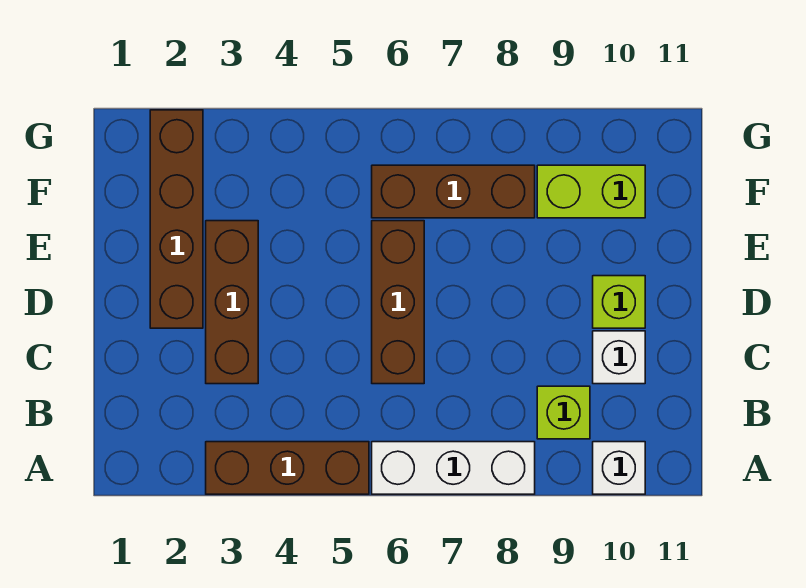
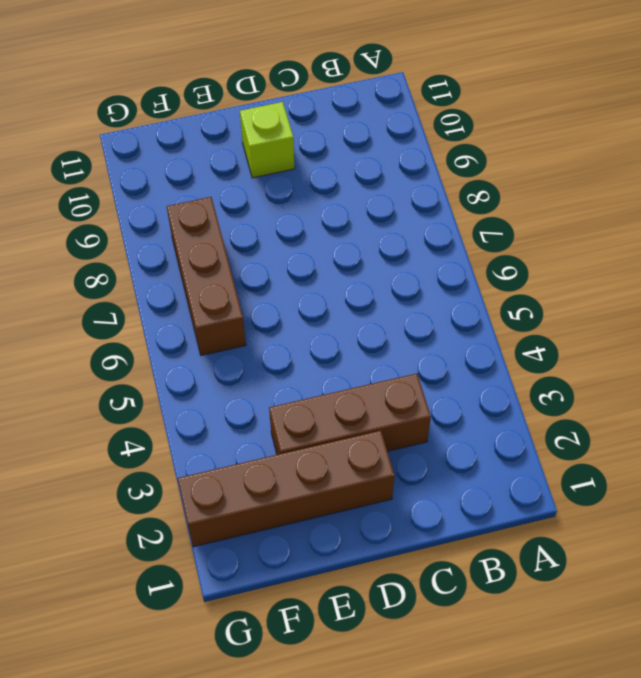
none -> brown 1x3 brick [206,442,369,494]
none -> white 1x3 brick [372,442,535,494]

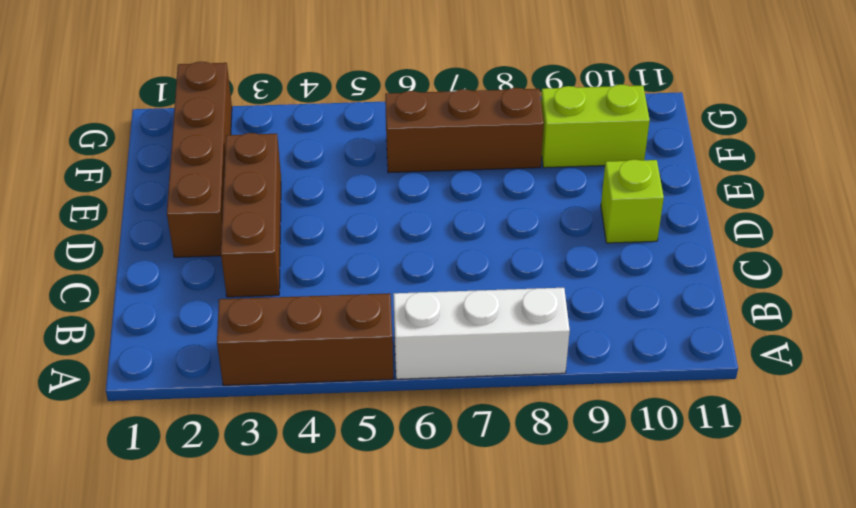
none -> white 1x1 brick [593,442,645,494]
none -> lime 1x1 brick [537,386,590,439]

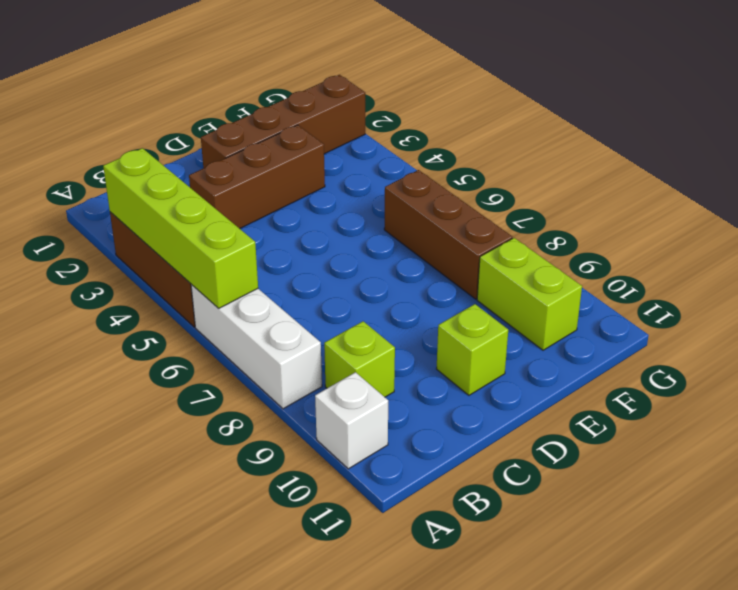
lime 1x4 brick [103,148,258,308] -> none
none -> brown 1x3 brick [372,221,424,384]
none -> white 1x1 brick [593,331,645,384]

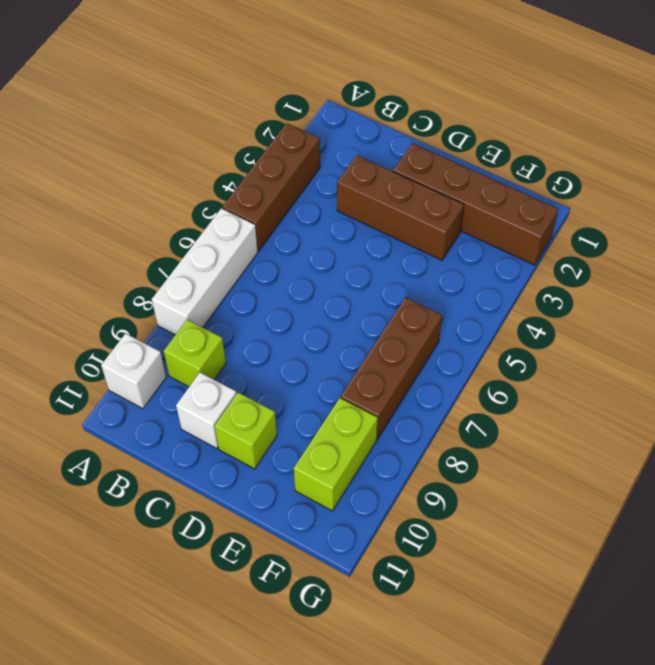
none -> brown 1x3 brick [372,221,424,384]

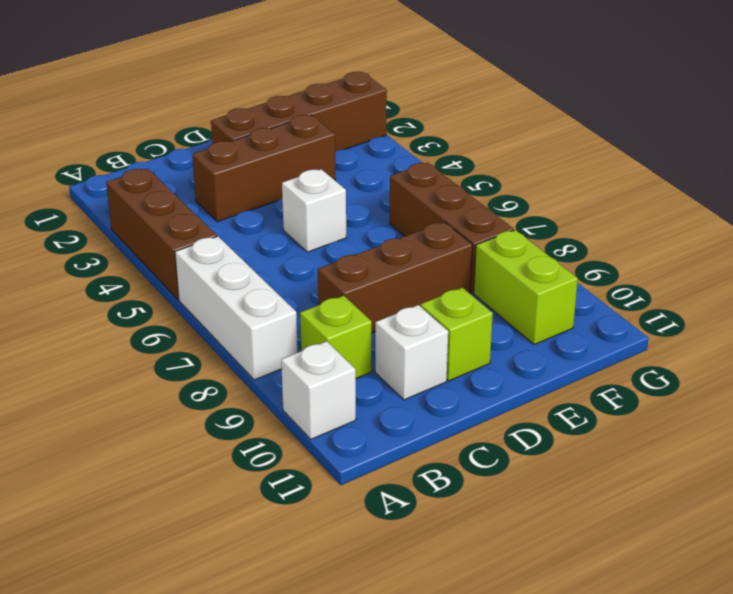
brown 1x3 brick [318,222,472,333] -> brown 1x3 brick moved to [372,221,424,384]
white 1x1 brick [282,169,346,252] -> none

